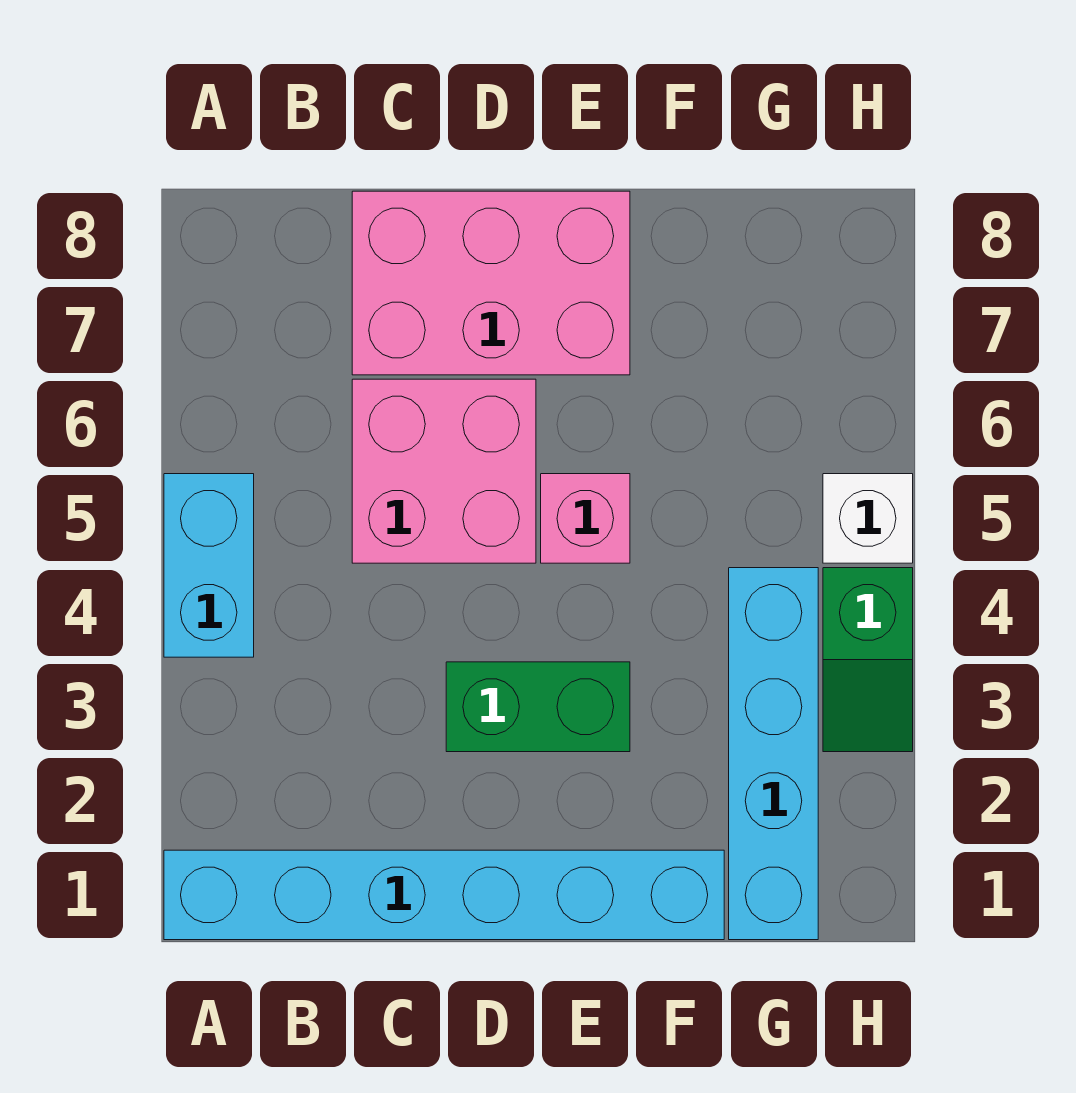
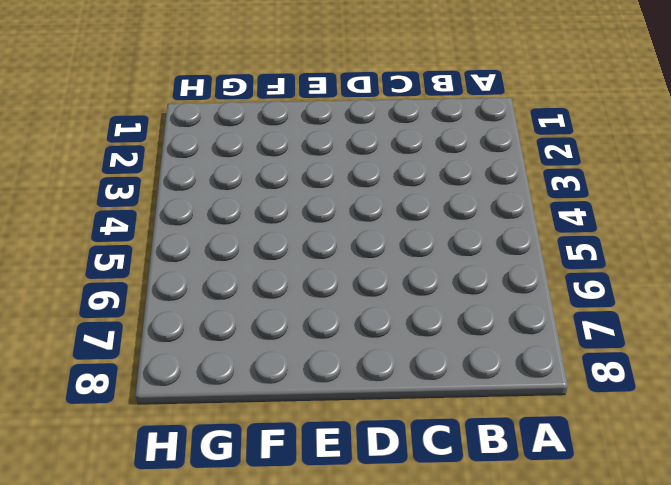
none -> cyan 1x6 brick [164,850,724,940]
none -> cyan 1x2 brick [164,474,254,657]

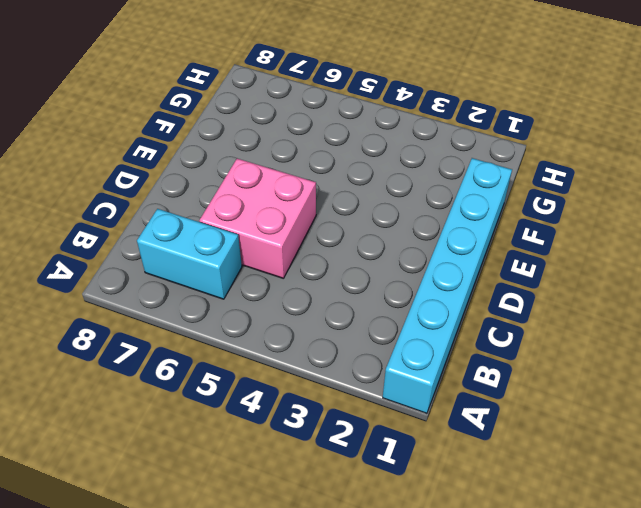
cyan 1x2 brick [137,209,242,299] -> cyan 1x2 brick moved to [164,474,254,657]
none -> pink 2x3 brick [352,191,630,375]
none -> green 1x2 brick [446,662,630,752]

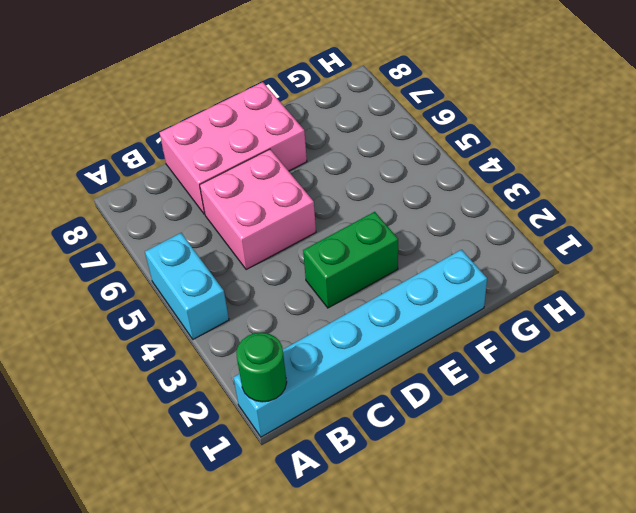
green 1x1 round brick [236,332,287,402] -> none
none -> pink 1x1 brick [541,474,630,563]
none -> cyan 1x4 brick [729,568,818,940]

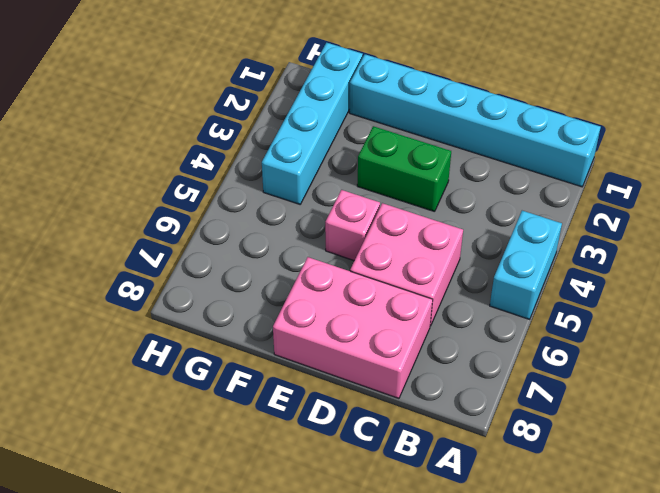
none -> green 1x2 slope [823,568,913,752]
none -> white 1x1 brick [823,474,913,563]

